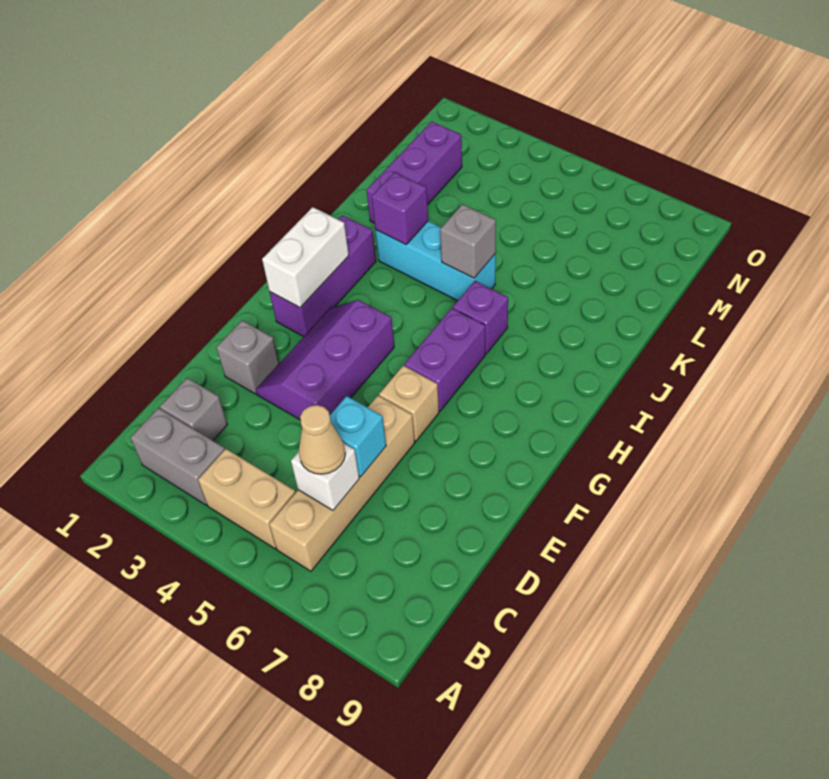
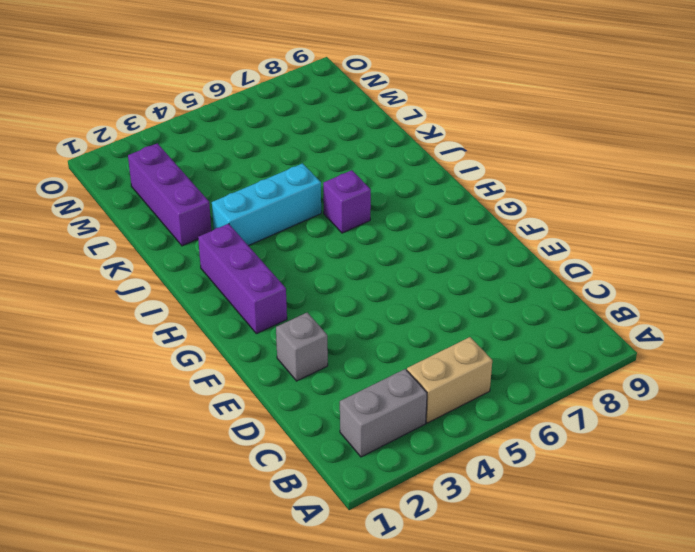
none -> tan 1x4 brick [269,396,415,571]
none -> grey 1x1 brick [160,378,227,441]
none -> purple 2x3 slope [256,300,394,420]

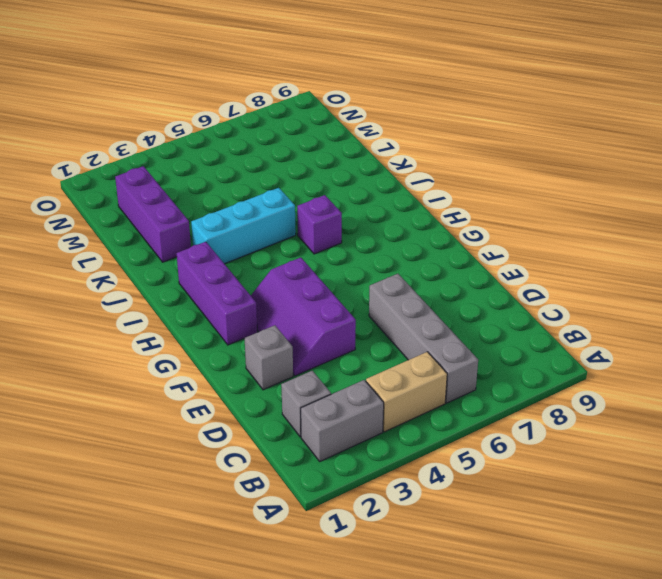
grey 1x4 brick [369,274,478,403] -> tan 1x4 brick [269,396,415,571]
none -> tan 1x1 brick [379,366,439,441]
none -> purple 1x2 brick [404,308,485,411]
none -> white 1x1 brick [291,444,359,510]

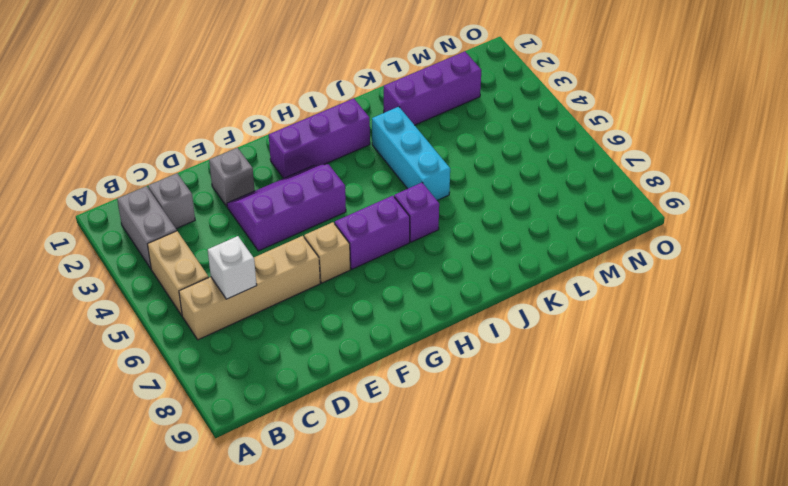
none -> cyan 1x1 brick [330,396,386,477]
none -> white 1x2 brick [262,207,349,308]
none -> purple 1x1 brick [372,172,428,245]

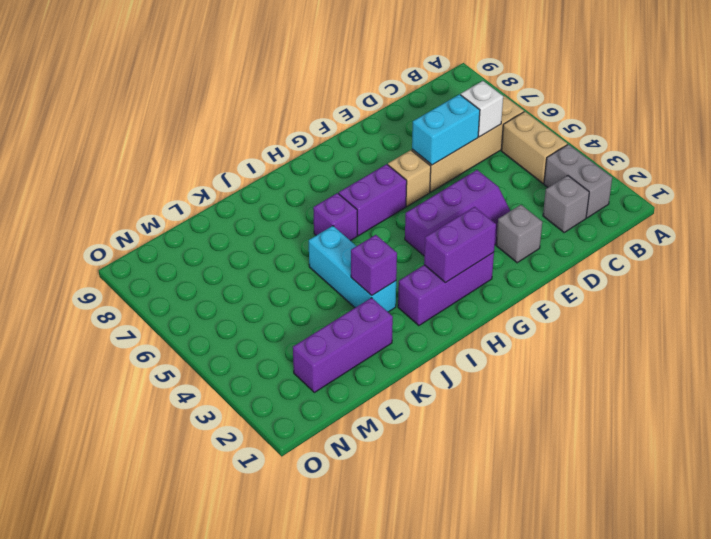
cyan 1x2 brick [412,94,480,165] -> cyan 1x1 brick [330,396,386,477]
purple 1x2 brick [424,207,496,283] -> white 1x2 brick [262,207,349,308]
none -> grey 1x1 brick [440,204,496,278]
none -> tan 1x1 cone [299,405,345,474]

